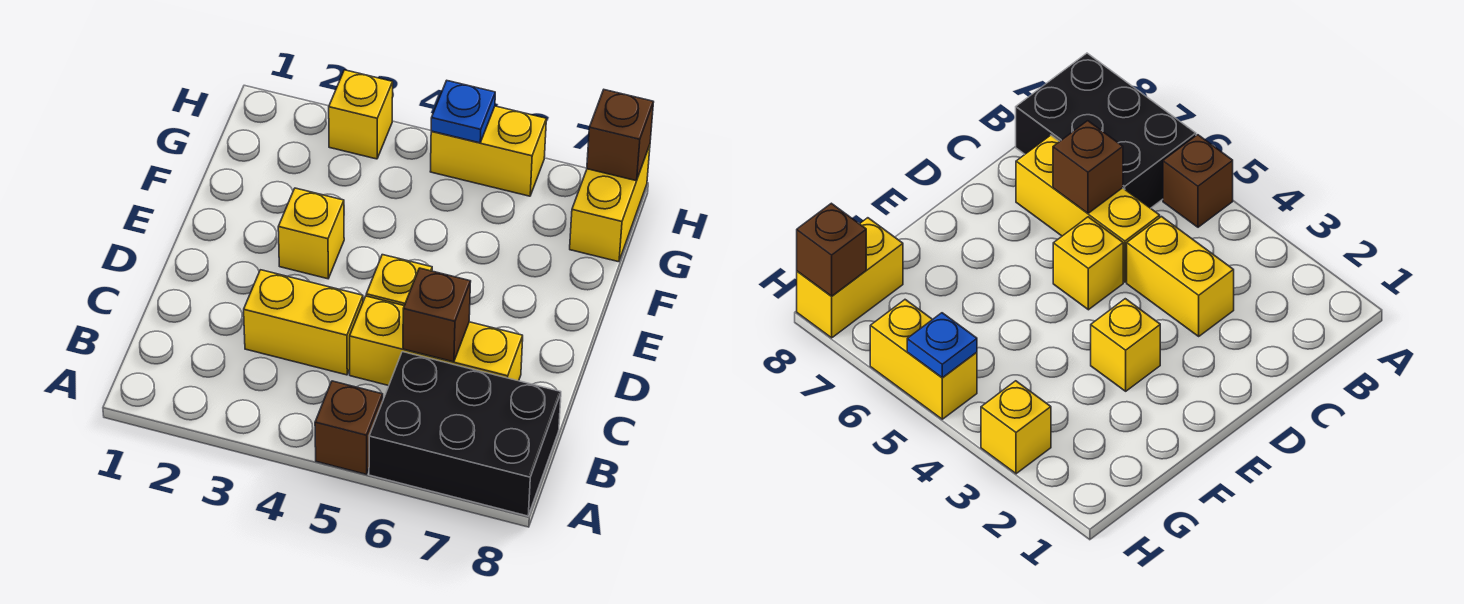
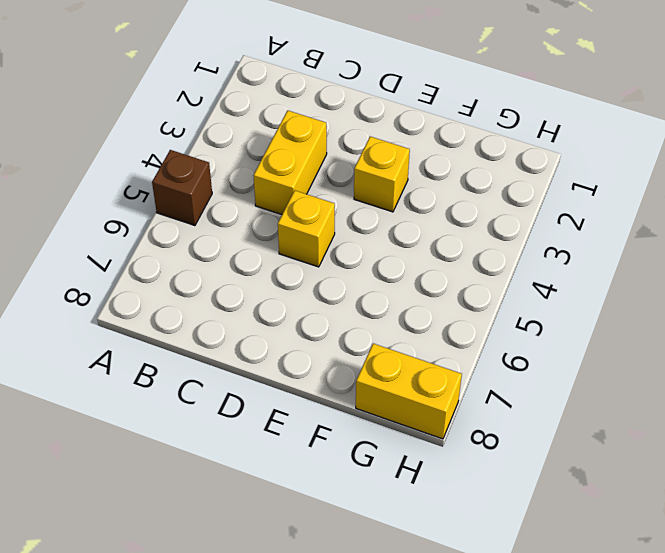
none -> black 2x3 brick [369,352,561,516]
none -> yellow 1x3 brick [350,296,523,386]
none -> yellow 1x1 brick [329,70,393,159]

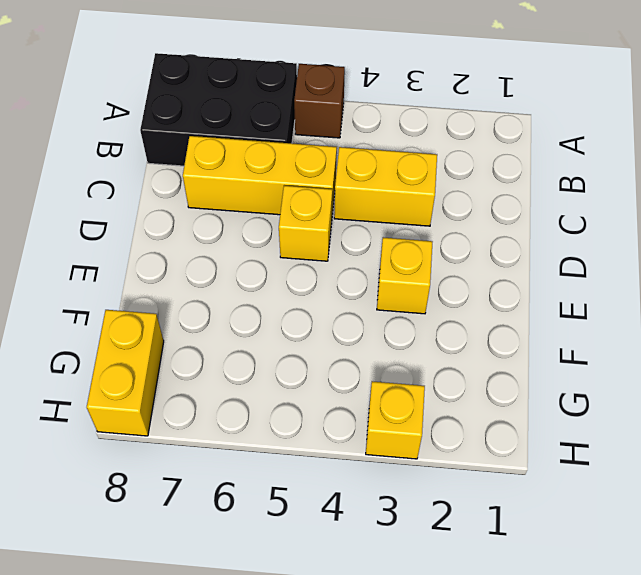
none -> yellow 1x2 brick [430,106,546,196]
none -> brown 1x1 brick [403,268,471,362]
none -> blue 1x1 plate [431,81,495,143]

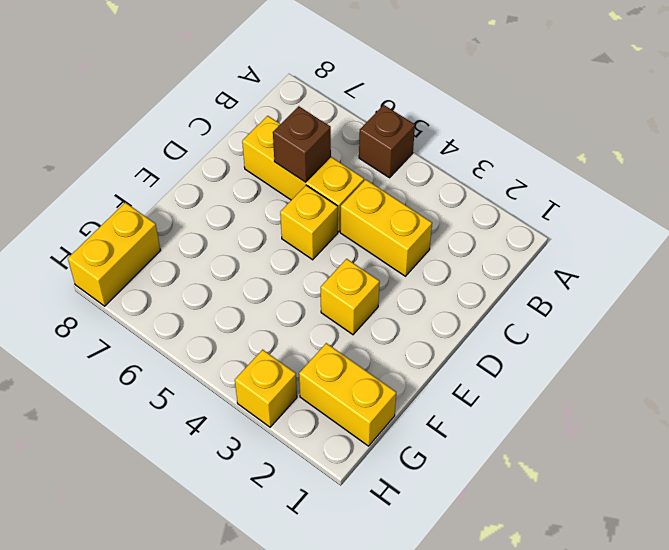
yellow 1x2 brick [299,343,396,446] -> yellow 1x2 brick moved to [430,106,546,196]
none -> black 2x3 brick [369,352,561,516]
none -> blue 1x1 plate [431,81,495,143]
none -> brown 1x1 brick [587,90,653,181]

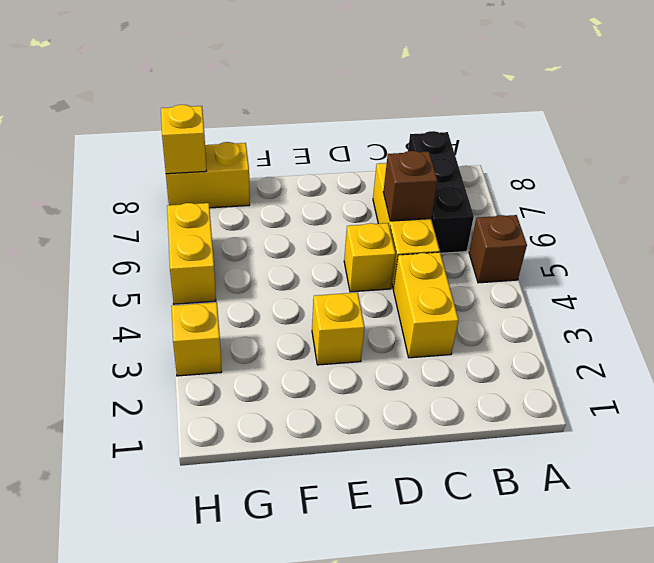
black 1x3 brick [408,131,474,253] -> black 2x3 brick [369,352,561,516]
yellow 1x1 brick [161,105,207,174] -> brown 1x1 brick [587,90,653,181]
none -> blue 1x1 plate [431,81,495,143]

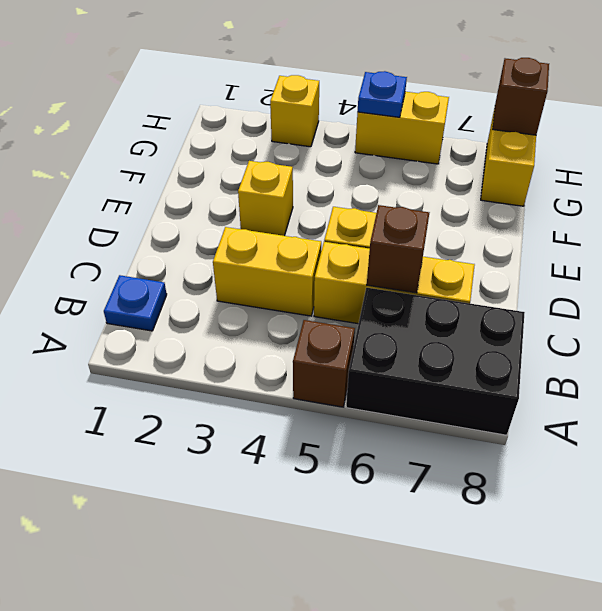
blue 1x1 plate [104,275,167,331] -> none

